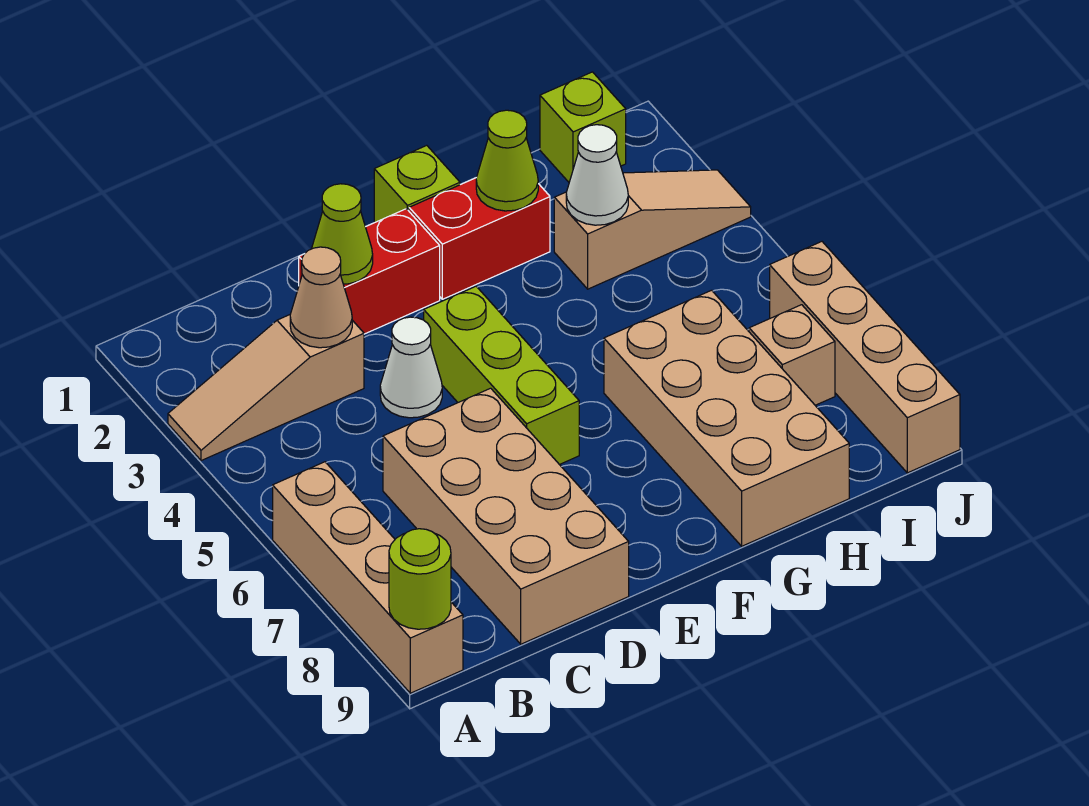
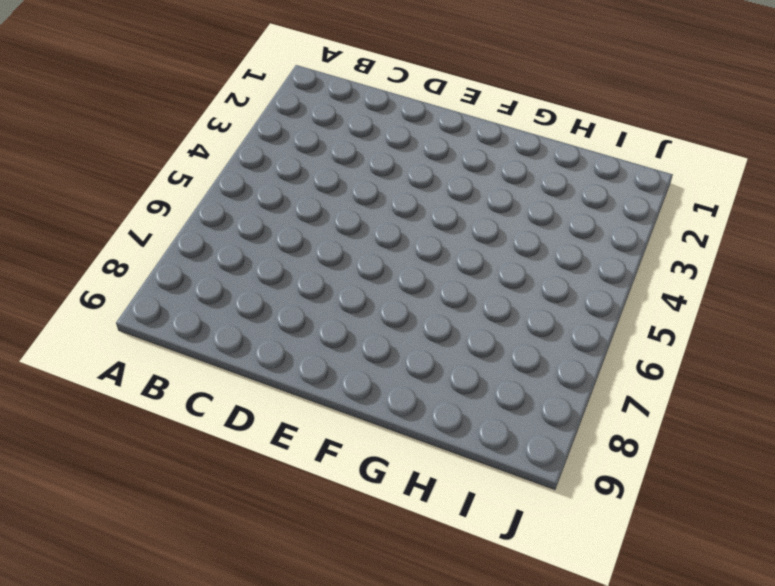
none -> tan 1x3 slope [168,315,364,461]
none -> tan 1x4 brick [273,462,463,693]
none -> tan 2x4 brick [383,388,629,644]

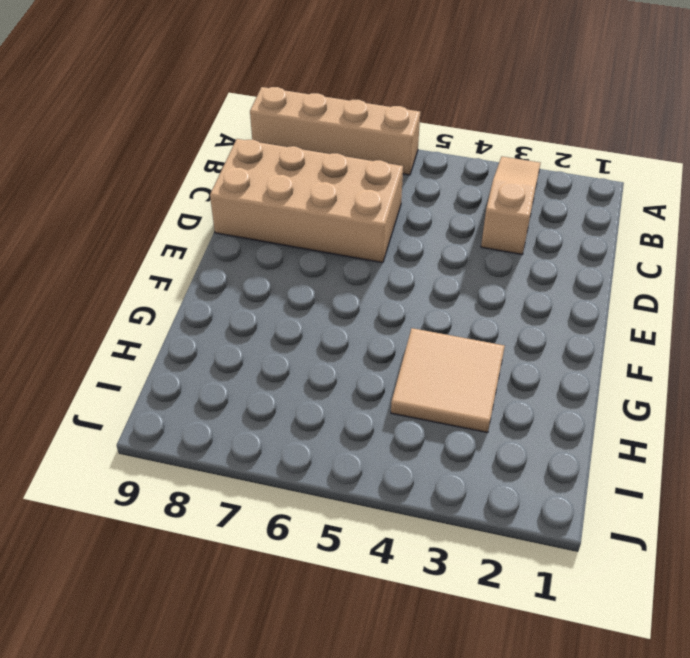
tan 2x2 tile [391,328,505,433] -> tan 1x3 slope [554,170,751,289]
none -> red 1x2 brick [299,209,440,334]
none -> white 1x1 cone [380,317,442,418]
none -> lime 1x3 brick [424,286,579,465]

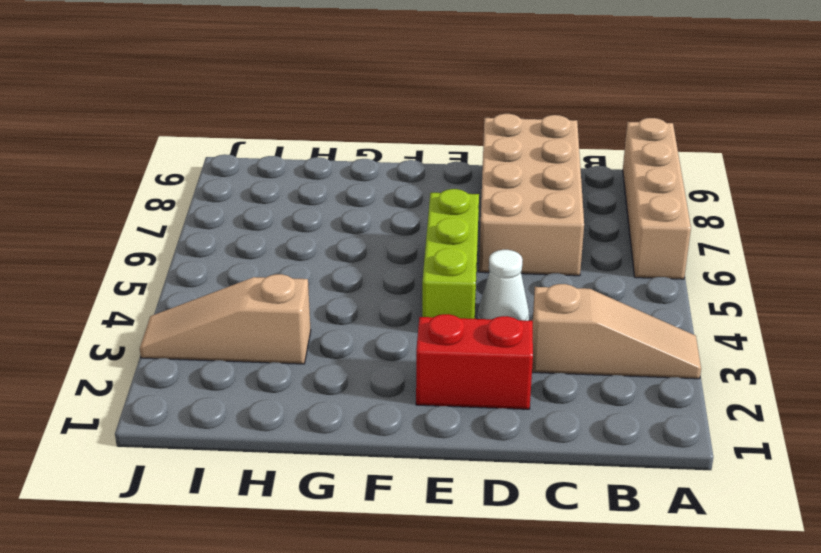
none -> lime 1x1 brick [374,145,460,223]
none -> red 1x2 brick [409,178,550,299]
none -> tan 2x4 brick [604,290,849,546]

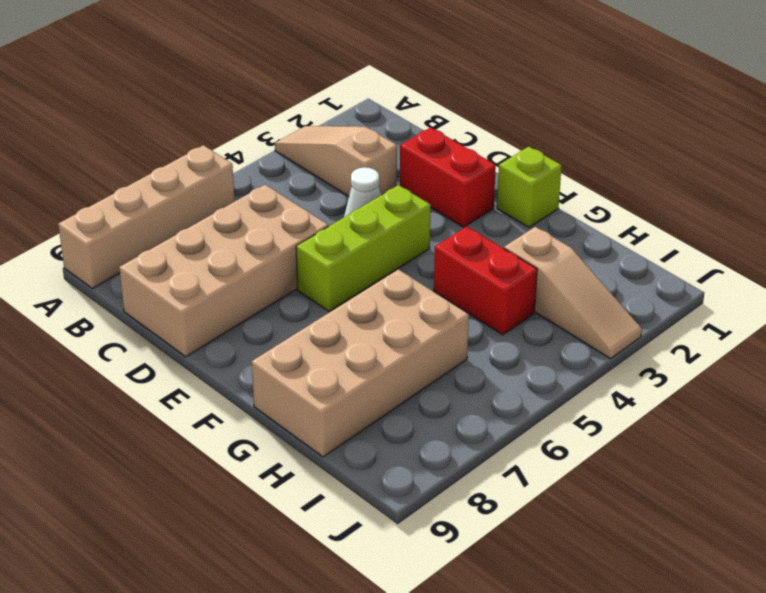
red 1x2 brick [434,227,537,335] -> red 1x2 brick moved to [409,178,550,299]
none -> lime 1x1 brick [540,72,626,182]
none -> tan 1x1 brick [749,305,835,405]
none -> tan 1x4 brick [770,242,960,473]

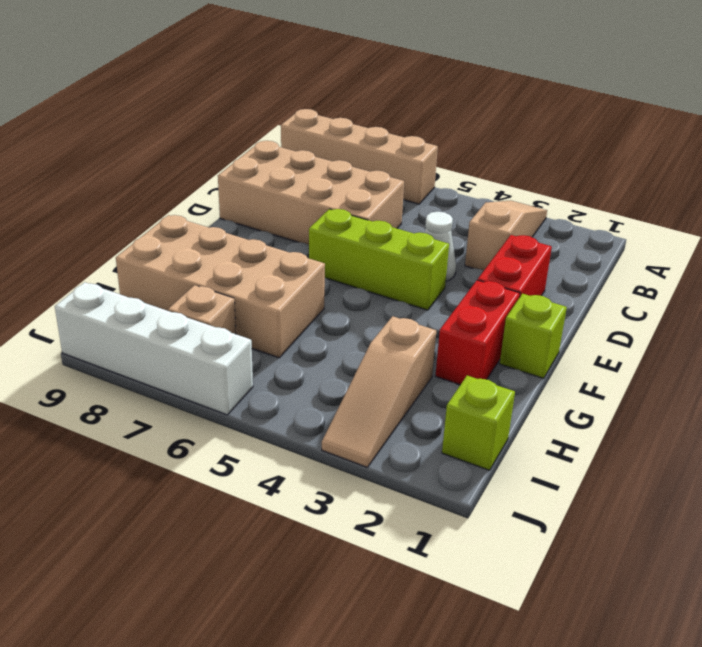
white 1x4 brick [55,282,253,415] -> tan 1x4 brick [770,242,960,473]
none -> lime 1x1 round brick [389,529,451,629]
none -> tan 1x1 cone [290,247,352,348]
none -> lime 1x1 cone [312,184,373,284]

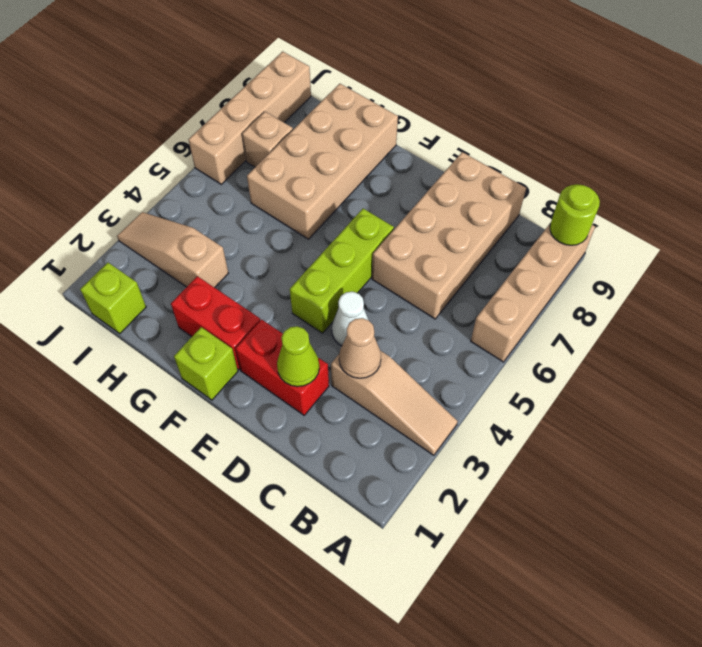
none -> lime 1x1 cone [476,110,538,211]
none -> white 1x1 cone [566,125,628,225]

